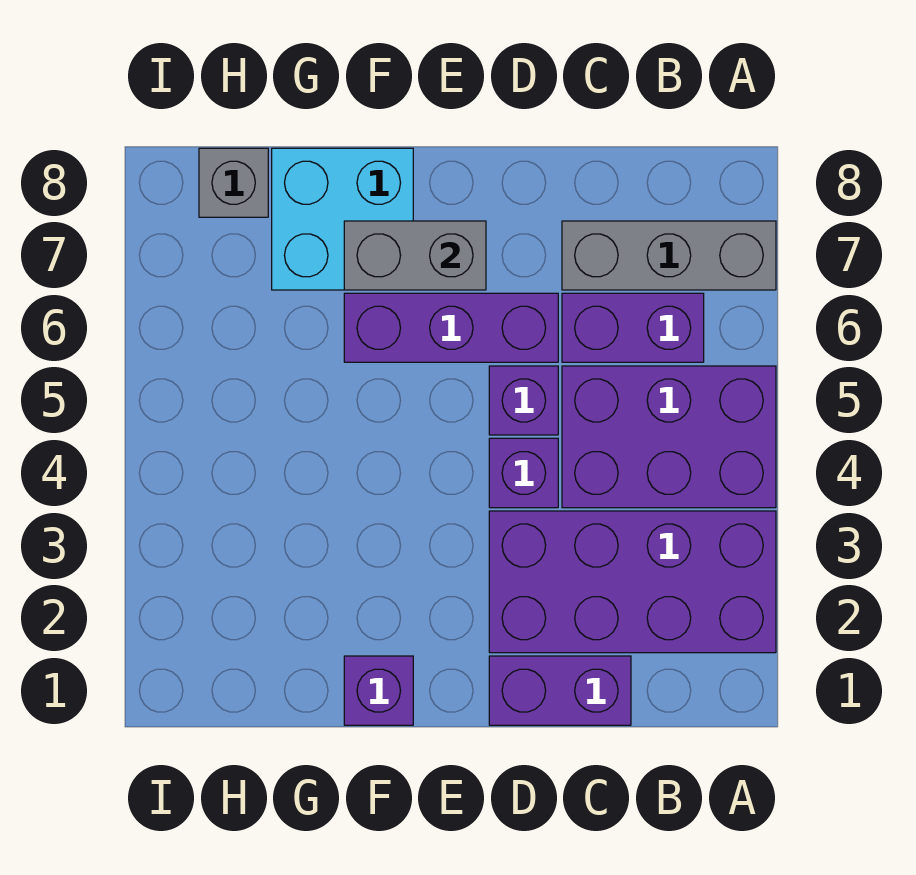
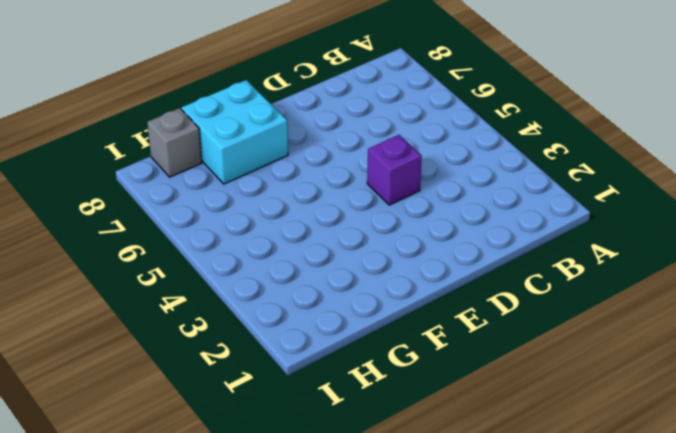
none -> purple 2x4 brick [489,511,776,653]
none -> purple 2x3 brick [562,366,776,508]
none -> grey 1x3 brick [562,221,776,290]

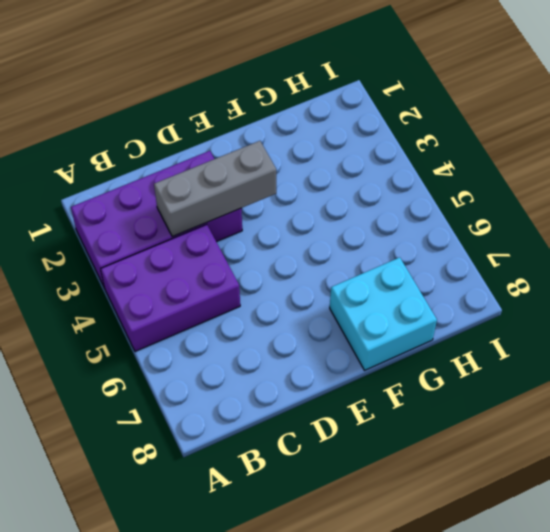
grey 1x3 brick [154,141,276,237] -> grey 1x3 brick moved to [562,221,776,290]
none -> purple 1x2 brick [562,293,704,362]
none -> purple 1x2 brick [489,656,631,725]
none -> purple 1x1 brick [489,438,558,508]

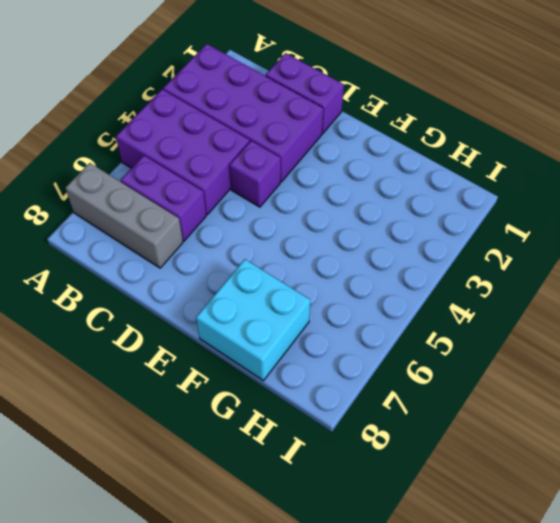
none -> purple 1x1 brick [489,366,558,435]
none -> purple 1x3 brick [344,293,558,362]
none -> purple 1x1 brick [344,656,413,725]

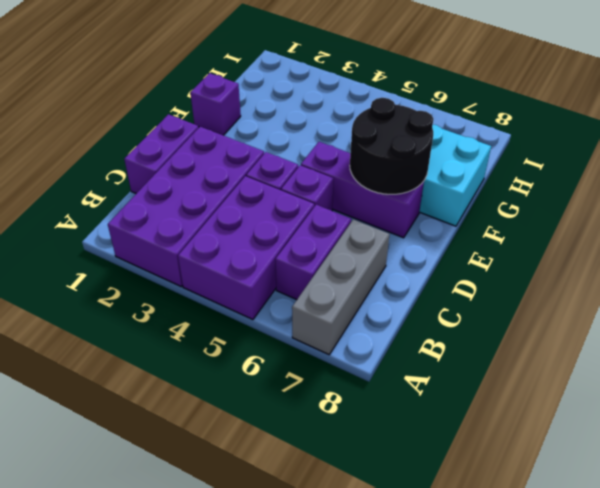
purple 1x3 brick [301,142,424,238] -> purple 1x3 brick turned to [344,293,558,362]
black 2x2 round brick [350,98,433,194] -> grey 1x2 brick [344,221,486,290]
none -> grey 1x1 brick [199,148,268,217]

